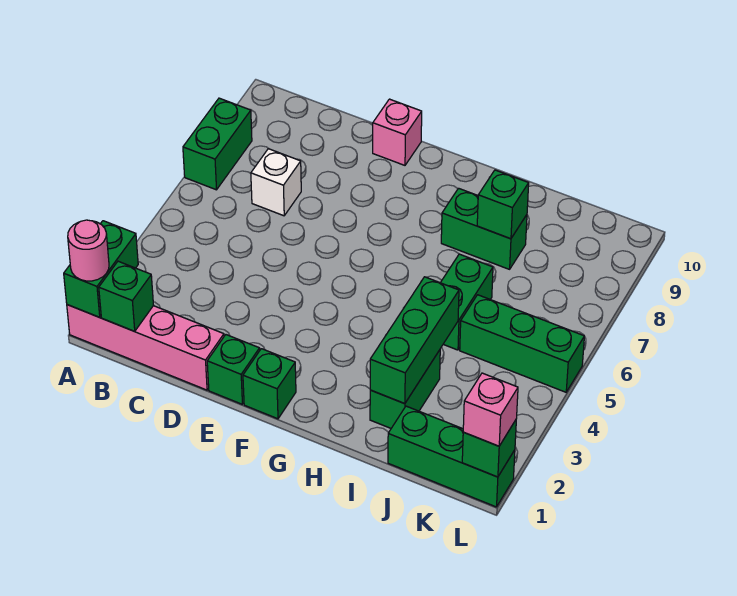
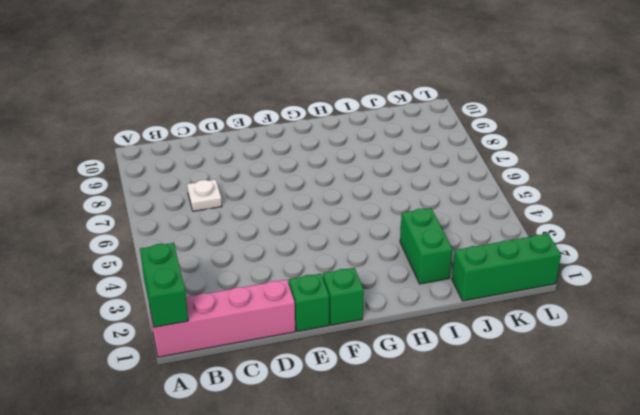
white 1x1 plate [187,180,222,211] -> white 1x1 brick [251,149,301,216]
none -> green 1x2 brick [183,98,252,190]
none -> pink 1x1 brick [373,99,422,165]
none -> green 1x2 brick [441,188,527,269]

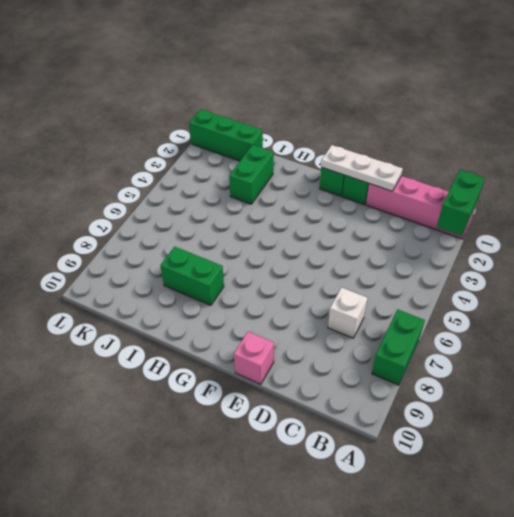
white 1x3 plate [321,145,403,191] -> none
none -> green 1x2 brick [441,254,493,350]
none -> green 1x3 brick [460,295,584,392]
none -> green 1x1 brick [99,261,154,331]

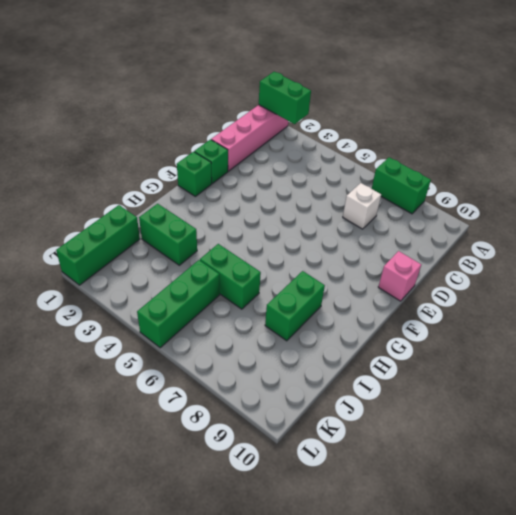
none -> green 1x1 brick [99,261,154,331]
none -> green 1x3 brick [370,277,459,404]
none -> green 1x1 brick [477,170,529,239]

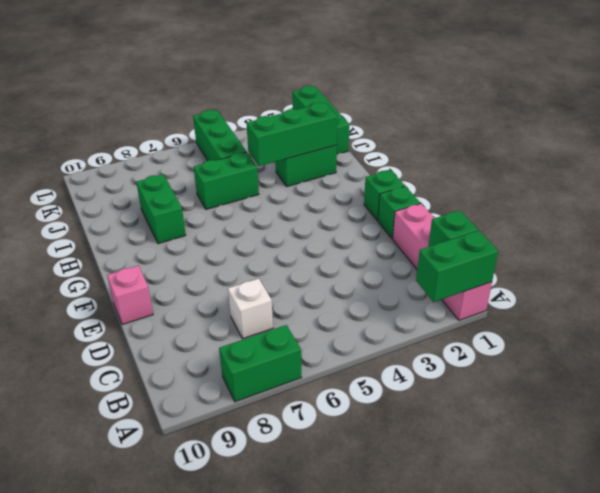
none -> green 1x1 brick [477,170,529,239]
none -> green 1x1 brick [462,420,516,477]
none -> pink 1x1 round brick [68,220,109,281]

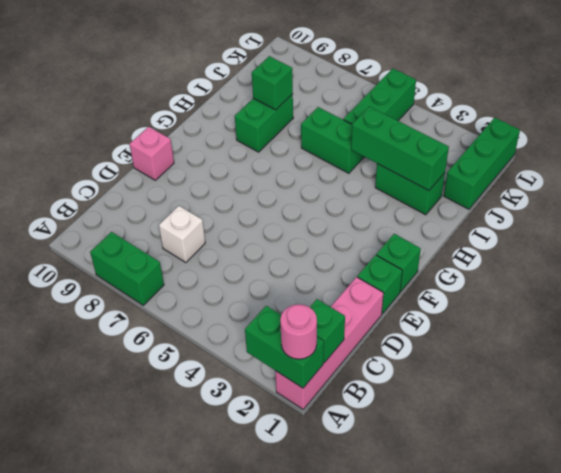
none -> green 1x1 brick [462,420,516,477]
none -> pink 1x1 brick [463,373,518,446]

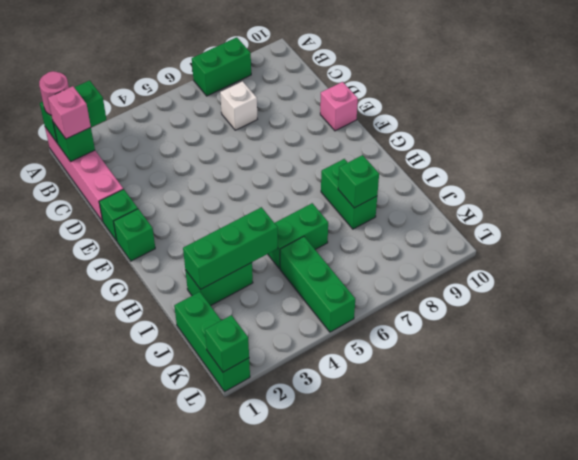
pink 1x1 brick [48,86,91,139] -> pink 1x1 brick moved to [463,373,518,446]

